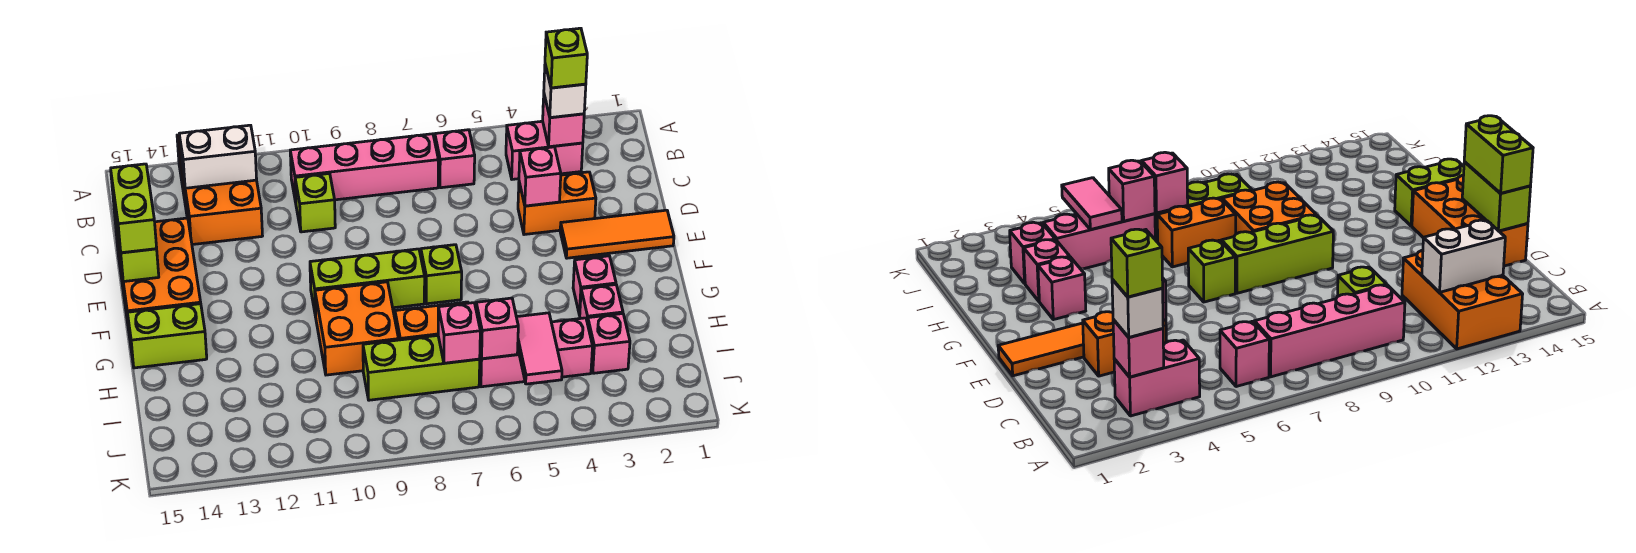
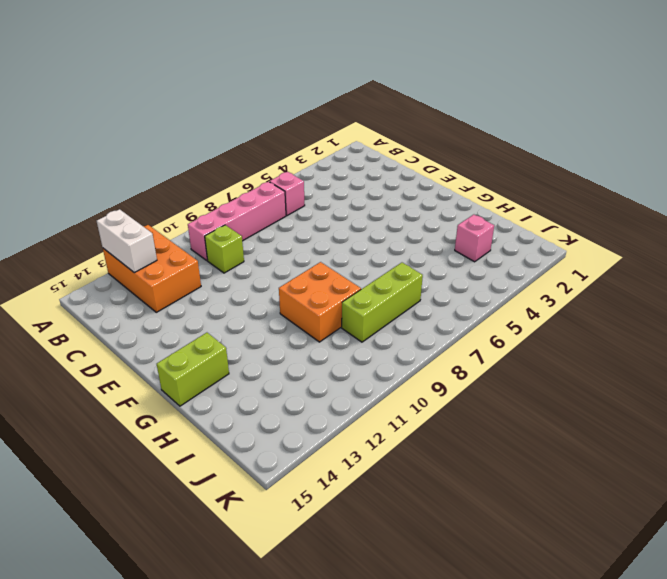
white 1x2 brick [97,209,157,273] -> white 1x2 brick turned to [179,125,257,188]
none -> pink 1x2 brick [506,121,583,179]
none -> orange 1x2 brick [518,172,596,235]
none -> orange 2x3 brick [116,218,201,330]

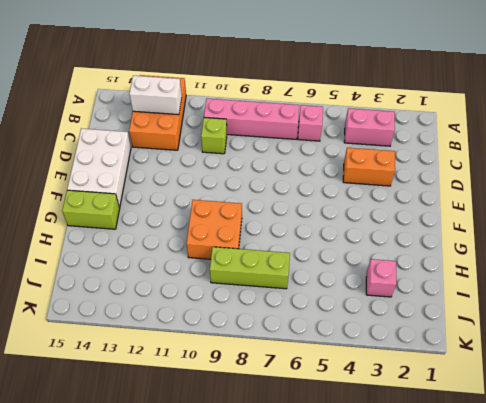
white 2x3 brick [67,128,131,207] -> orange 2x3 brick [116,218,201,330]
none -> orange 1x3 tile [560,210,674,258]
none -> lime 1x1 brick [421,245,462,304]
none -> lime 1x3 brick [310,249,425,317]

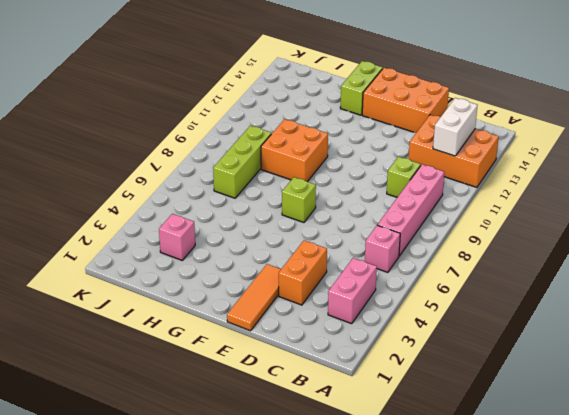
none -> lime 1x3 brick [310,249,425,317]
none -> pink 1x1 brick [573,256,616,315]
none -> pink 1x1 brick [580,285,623,324]

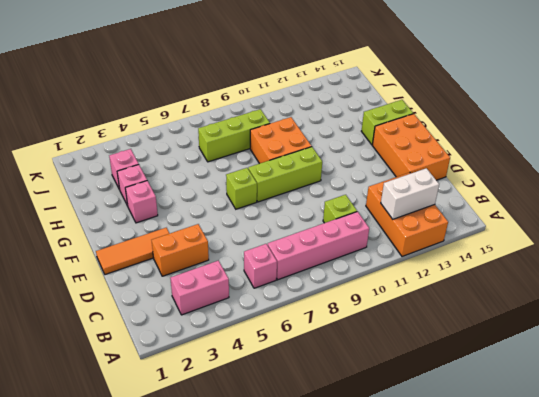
none -> orange 1x2 brick [395,302,468,340]
none -> pink 1x3 brick [479,318,593,387]
none -> pink 1x1 brick [543,95,584,147]

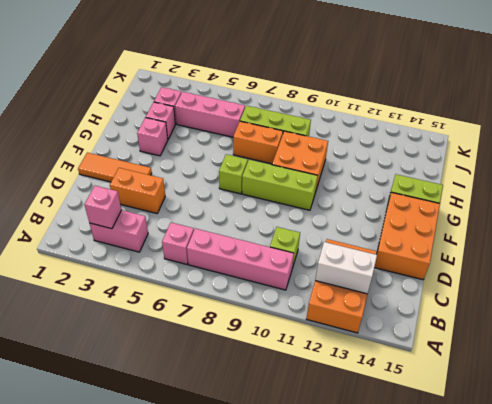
none -> pink 1x1 brick [519,147,561,206]
none -> lime 1x2 brick [113,200,159,282]
none -> pink 1x2 tile [517,313,562,384]

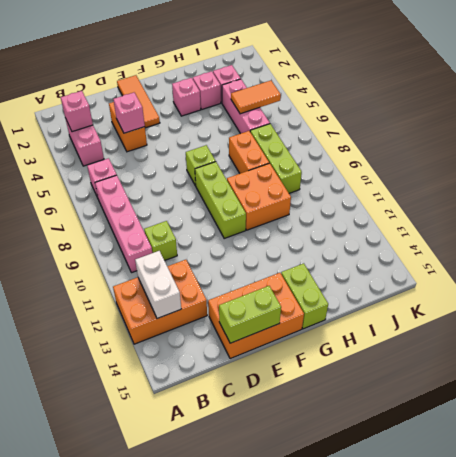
orange 1x2 tile [231,81,281,114] -> pink 1x2 tile [517,313,562,384]
none -> pink 1x1 brick [476,298,518,359]
none -> pink 1x1 brick [438,303,480,363]
none -> white 1x1 brick [544,65,586,118]

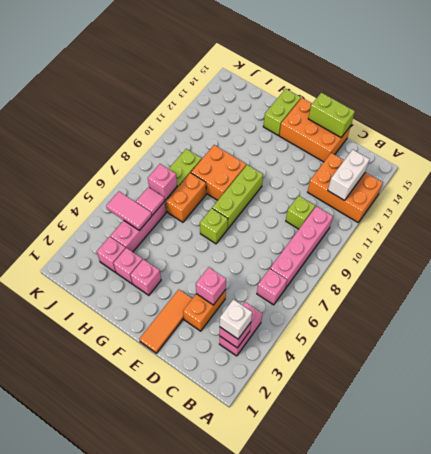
pink 1x1 tile [136,187,165,215] -> pink 1x1 brick [476,298,518,359]
none -> lime 1x2 brick [111,164,157,253]
none -> lime 1x1 brick [545,28,587,88]

